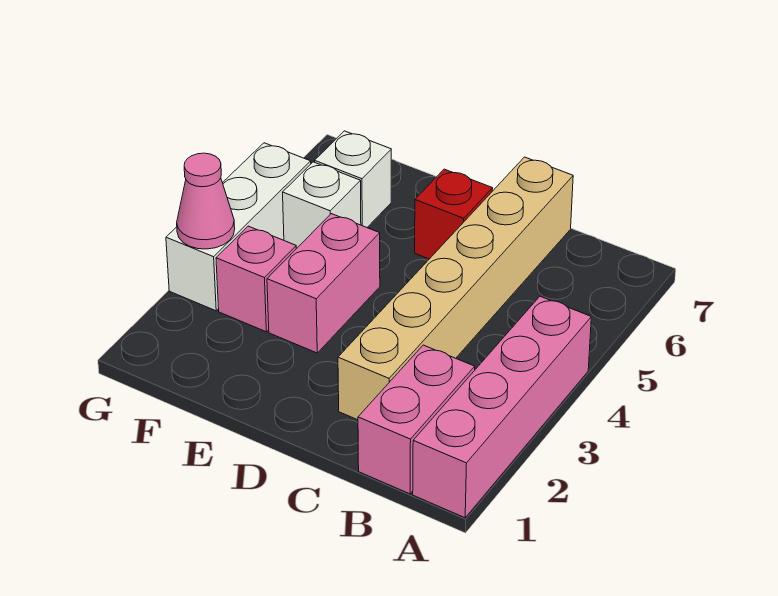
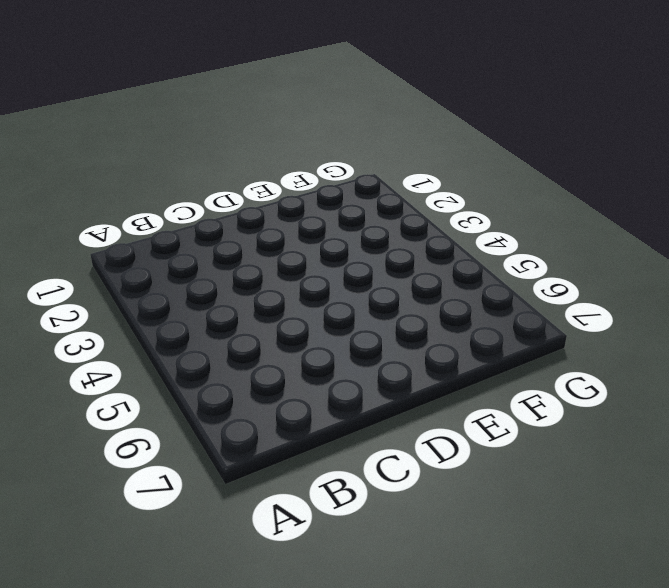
none -> pink 1x4 brick [413,296,591,518]
none -> pink 1x2 brick [358,345,475,494]

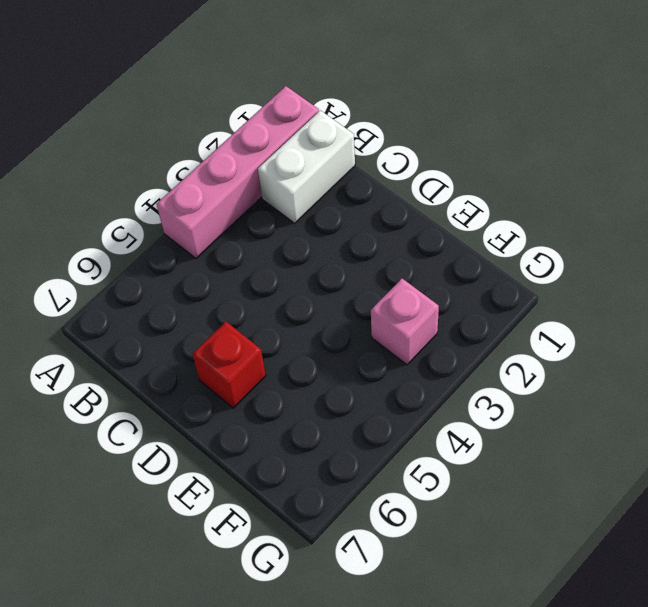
white 1x2 brick [258,110,355,223] -> pink 1x2 brick [358,345,475,494]
none -> tan 1x6 brick [338,157,573,420]
none -> pink 1x2 brick [267,214,380,353]

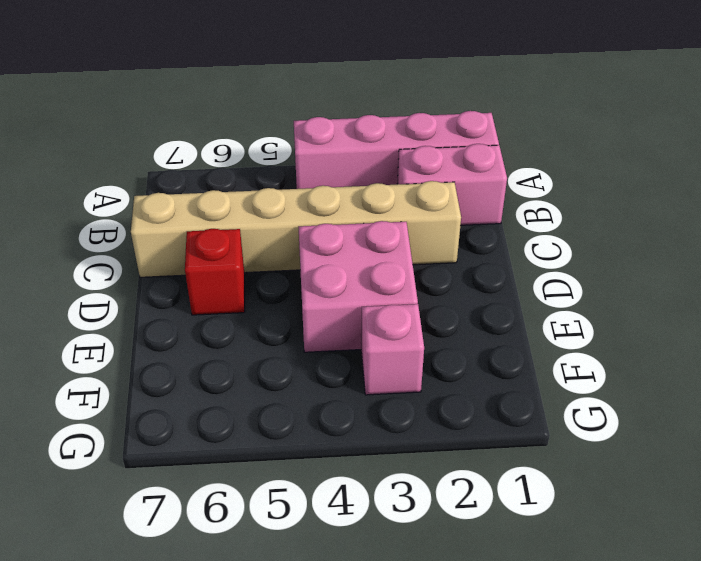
pink 2x2 brick [299,221,418,352] -> pink 1x2 brick [267,214,380,353]
none -> white 1x1 brick [283,162,361,249]
none -> white 1x1 brick [315,131,391,227]

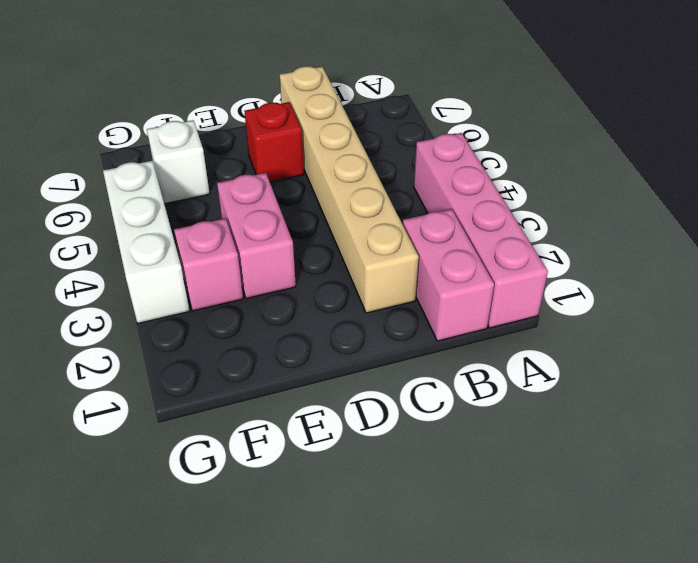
none -> white 1x1 brick [283,162,361,249]
none -> pink 1x1 cone [177,153,235,249]

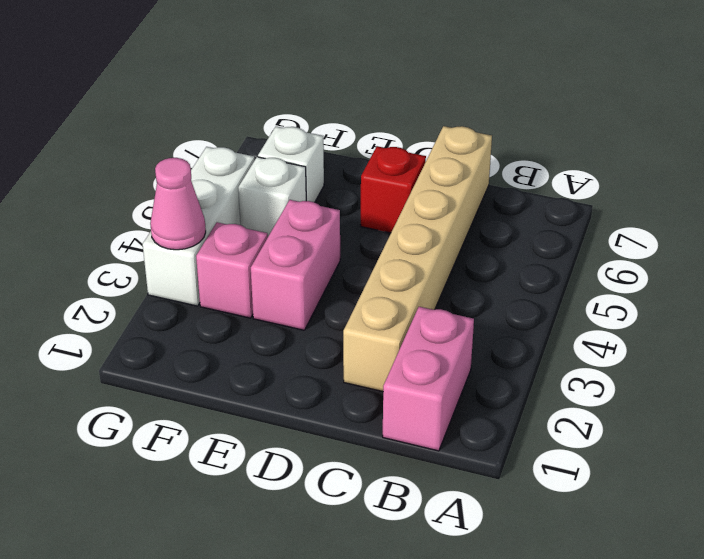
none -> pink 1x4 brick [413,296,591,518]

